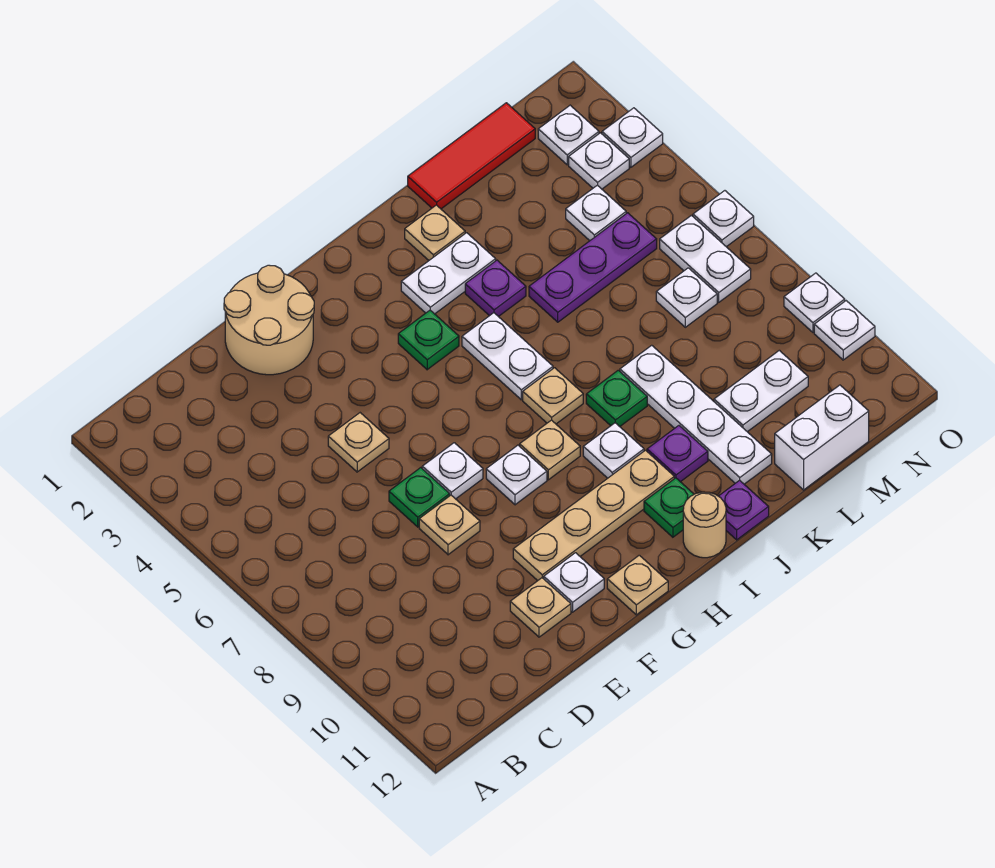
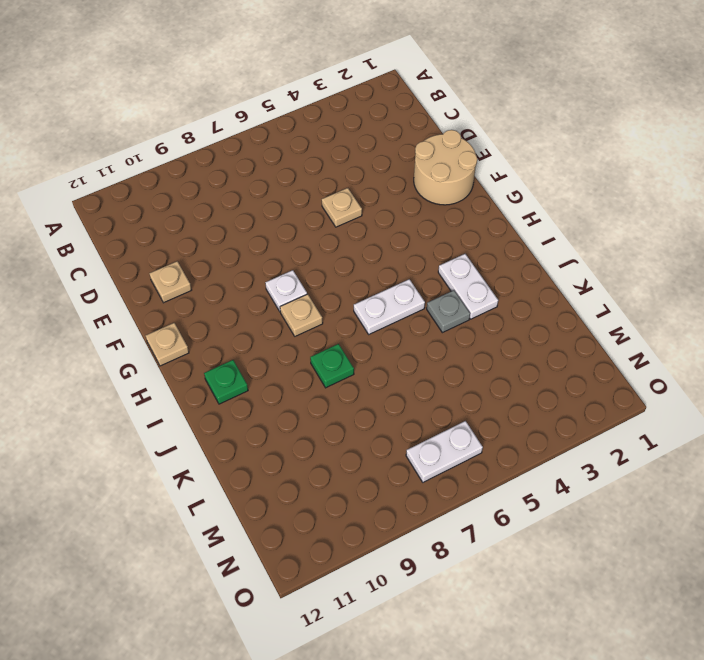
grey 1x1 plate [427,290,470,333] -> purple 1x1 plate [465,260,526,317]
none -> green 1x1 plate [389,468,450,527]
none -> tan 1x1 plate [419,495,480,555]
none -> white 1x1 plate [422,443,483,499]
none -> tan 1x4 plate [513,450,674,581]

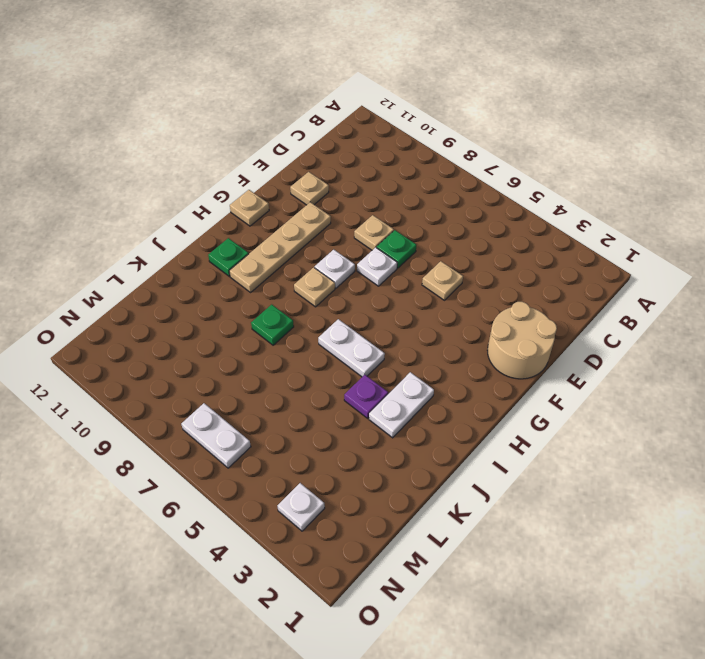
none -> white 1x1 plate [544,553,604,612]
none -> green 1x1 plate [398,310,459,370]
none -> tan 1x1 plate [523,368,583,424]
none -> white 1x1 plate [583,423,644,478]

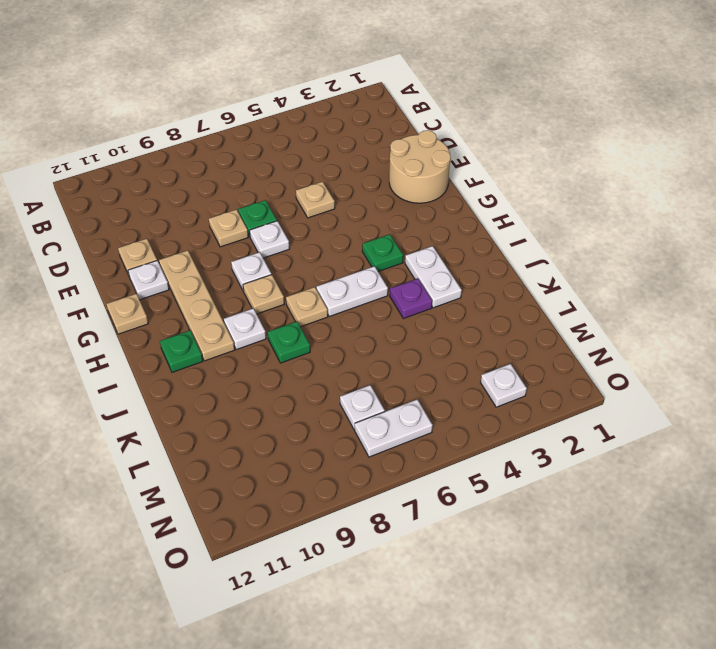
none -> tan 1x1 round brick [683,492,726,558]
none -> tan 1x1 plate [405,205,465,260]
none -> purple 1x1 plate [647,426,708,482]
none -> purple 1x1 plate [719,480,769,540]

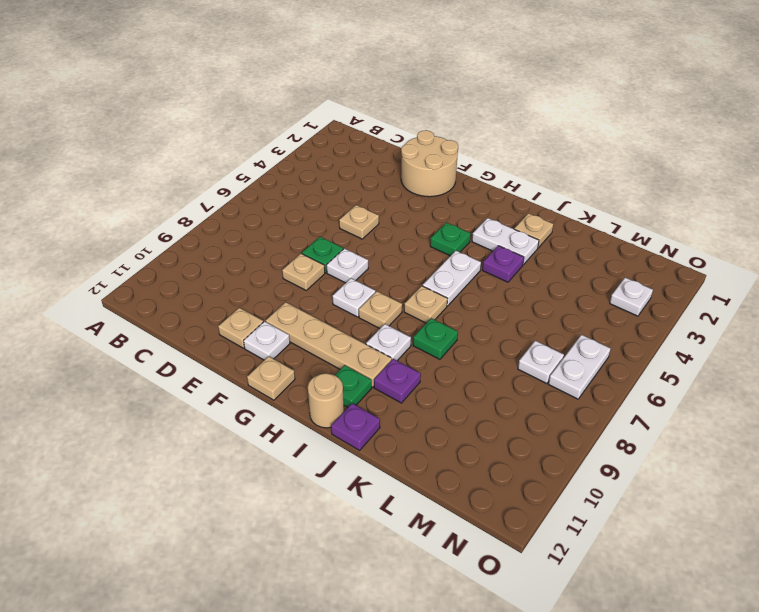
none -> red 1x3 tile [408,103,535,209]
none -> purple 1x3 plate [529,213,657,322]
none -> white 1x4 plate [620,345,772,484]
none -> white 1x2 plate [714,350,808,432]

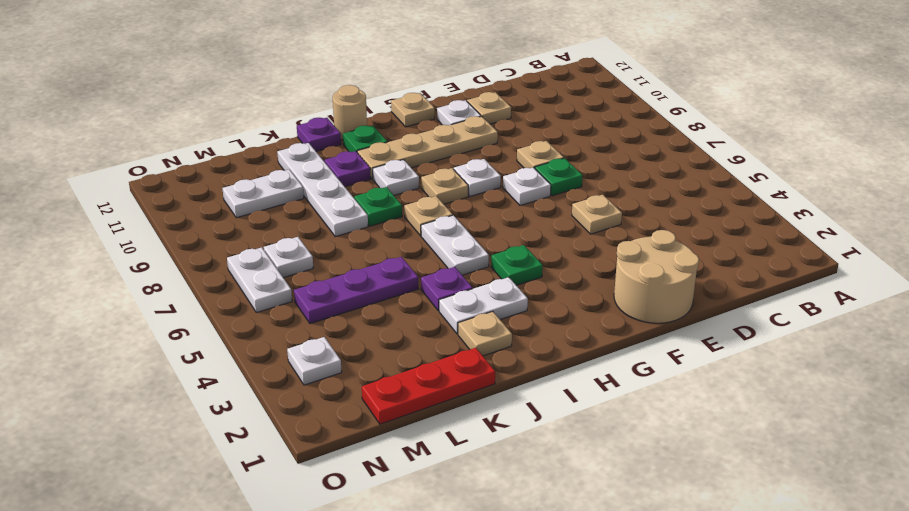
red 1x3 plate [362,348,495,424] -> red 1x3 tile [408,103,535,209]
none -> white 1x2 brick [775,385,869,490]
none -> white 1x1 plate [566,185,626,241]
none -> white 1x1 plate [538,105,599,165]
none -> white 1x1 plate [602,108,663,167]

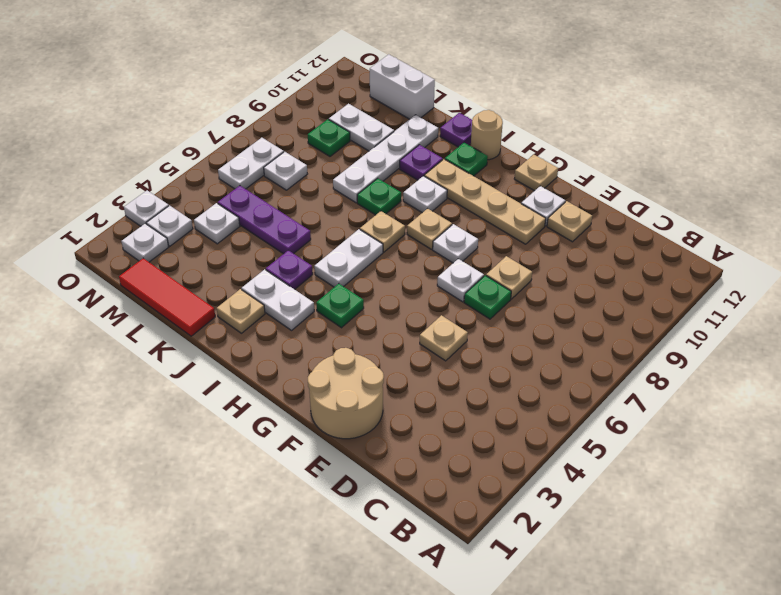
green 1x1 plate [308,119,350,156] -> none
none -> white 1x1 plate [693,191,754,247]
none -> white 1x1 plate [784,273,845,332]
none -> white 1x1 plate [814,301,875,360]

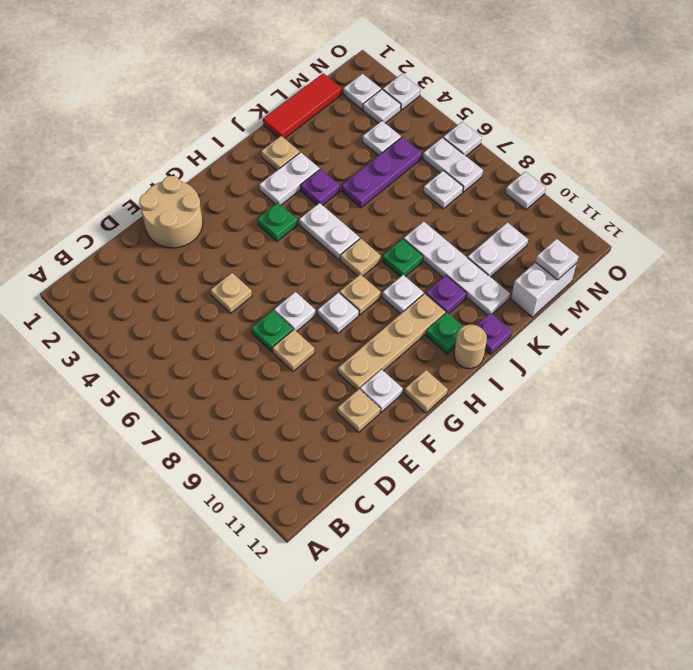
white 1x1 plate [536,239,579,280] -> white 1x1 plate moved to [814,301,875,360]

